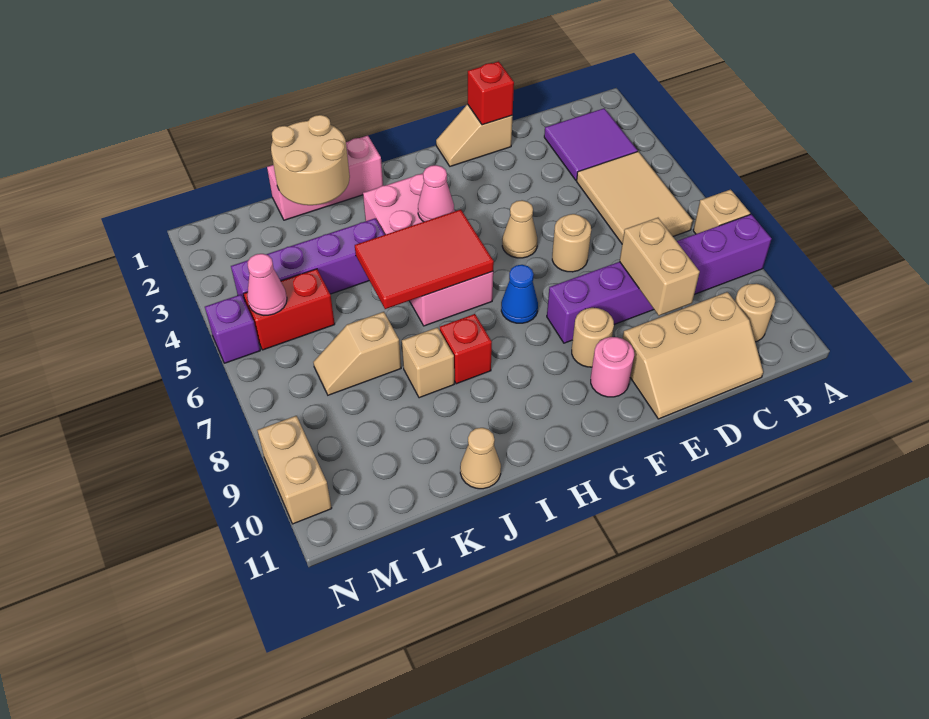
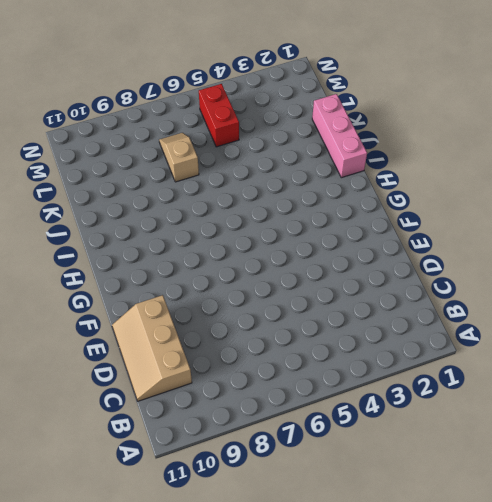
none -> tan 1x1 brick [693,189,750,234]
none -> purple 1x6 brick [547,214,771,343]
none -> purple 2x2 tile [544,108,637,180]

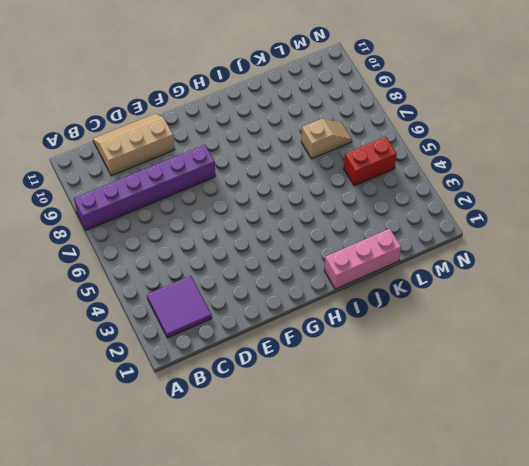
none -> tan 1x1 brick [693,189,750,234]
none -> tan 2x3 tile [577,152,693,243]
none -> tan 1x1 round brick [735,284,775,342]

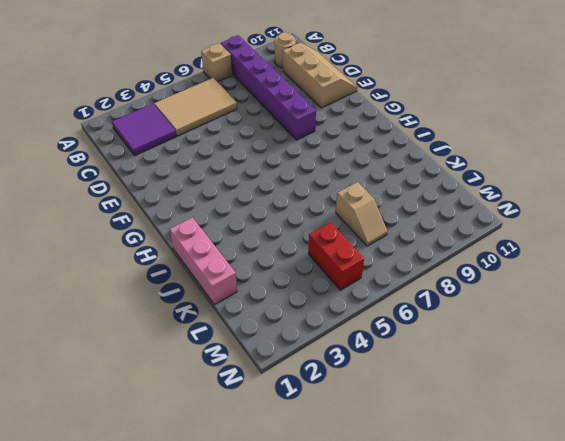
none -> tan 1x2 slope [436,104,513,166]
none -> tan 1x1 round brick [552,214,591,272]
none -> tan 1x1 cone [502,200,537,258]

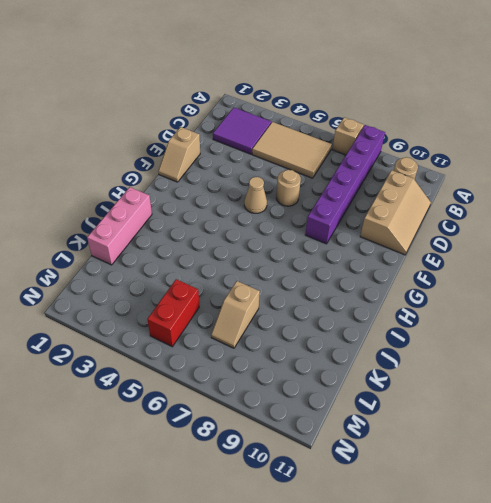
none -> tan 1x1 round brick [572,308,614,367]
none -> pink 1x1 round brick [591,337,634,397]
none -> blue 1x1 cone [501,265,538,323]

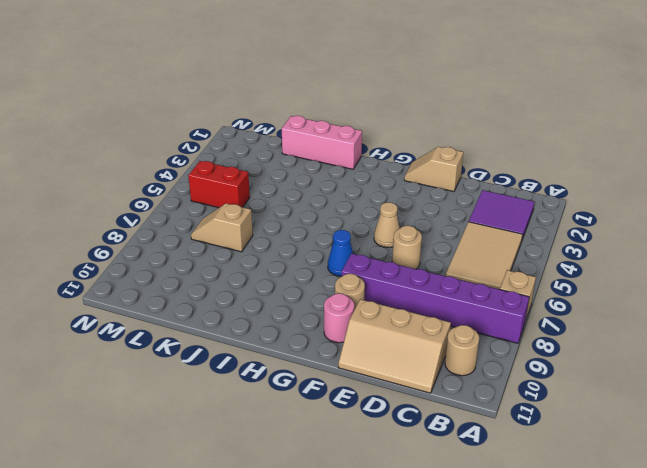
none -> pink 2x4 brick [363,173,493,326]
none -> red 1x1 brick [440,314,492,384]
none -> purple 1x4 brick [231,218,385,301]

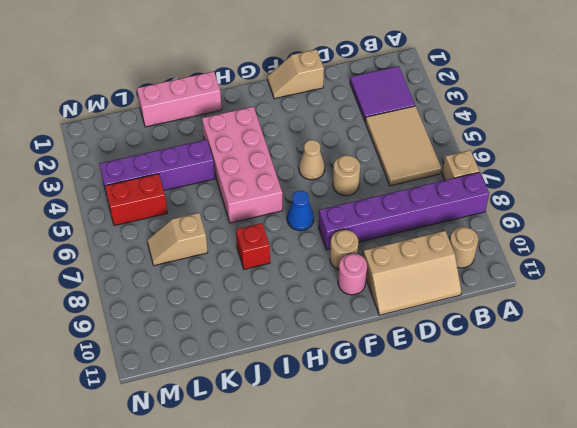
none -> tan 1x1 brick [402,327,454,398]
none -> tan 1x1 cone [460,428,501,489]
none -> purple 1x1 brick [205,295,260,363]

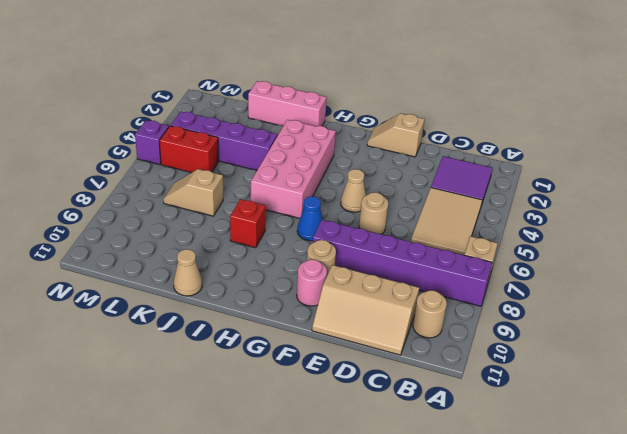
none -> tan 1x1 brick [402,327,454,398]
none -> tan 1x2 brick [257,416,332,524]
none -> tan 1x2 brick [620,218,700,316]

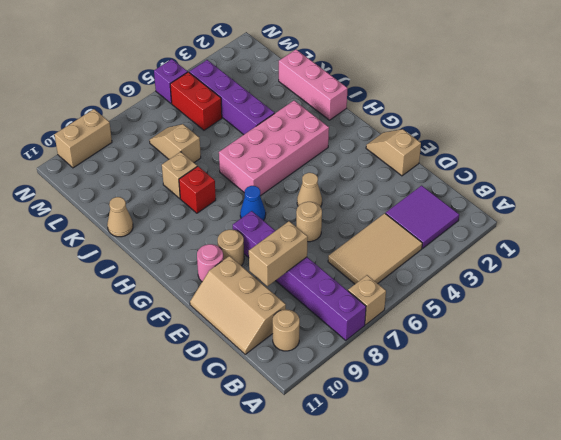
none -> red 1x1 brick [468,61,514,125]
none -> pink 1x1 cone [418,165,454,222]
none -> red 2x3 tile [355,209,494,309]

